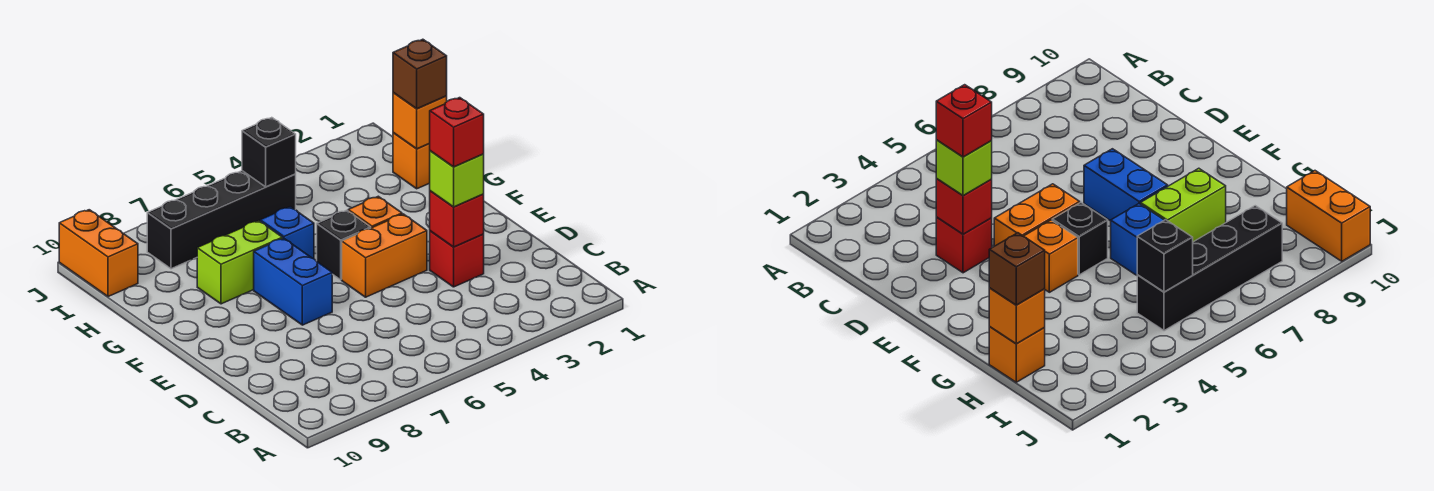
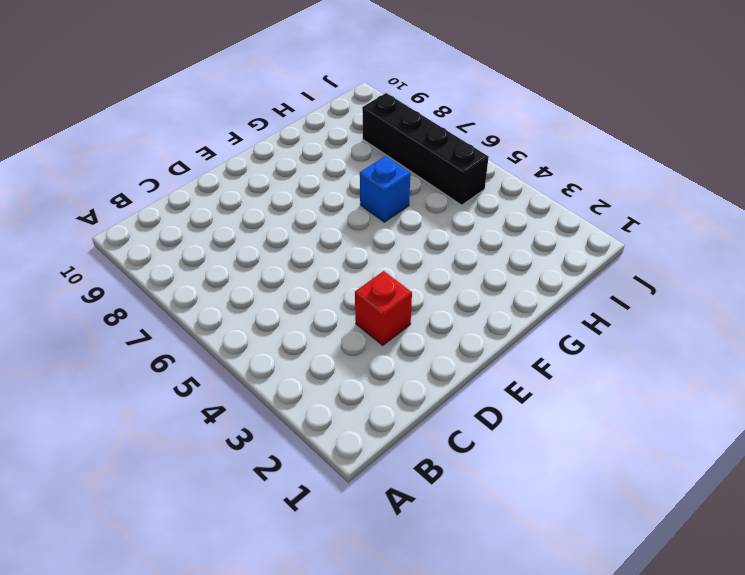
none -> orange 1x2 brick [342,214,427,297]
none -> blue 1x2 brick [254,238,332,325]
none -> orange 1x1 brick [348,196,402,228]

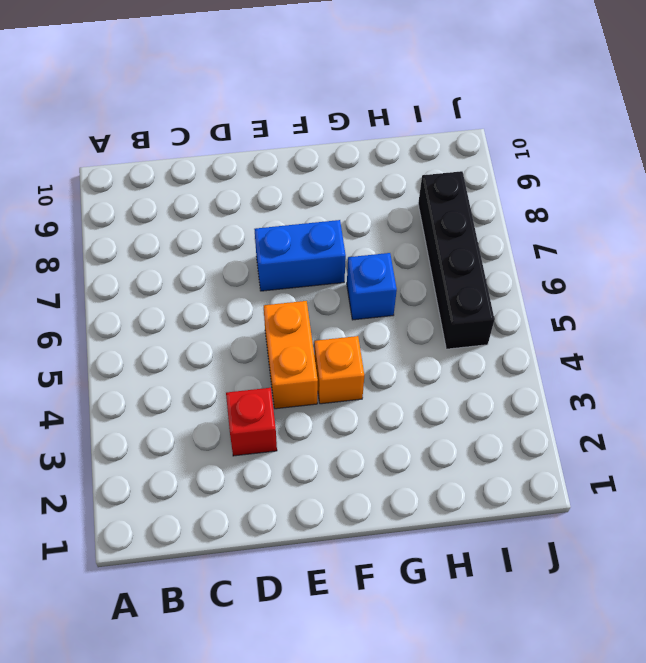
none -> black 1x1 brick [317,210,371,280]
none -> lime 1x2 brick [197,221,283,304]
none -> orange 1x1 brick [393,133,430,189]

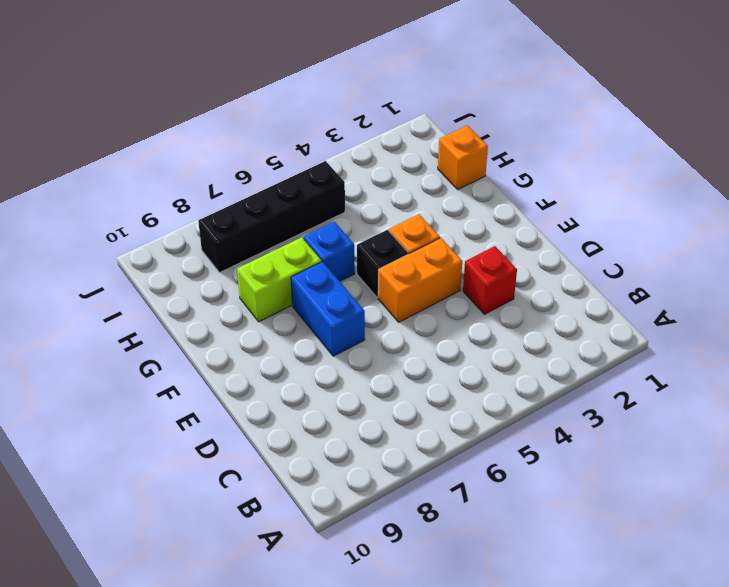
none -> orange 1x2 brick [59,210,138,297]
none -> red 1x1 brick [430,191,484,247]
none -> orange 1x1 brick [393,93,447,149]

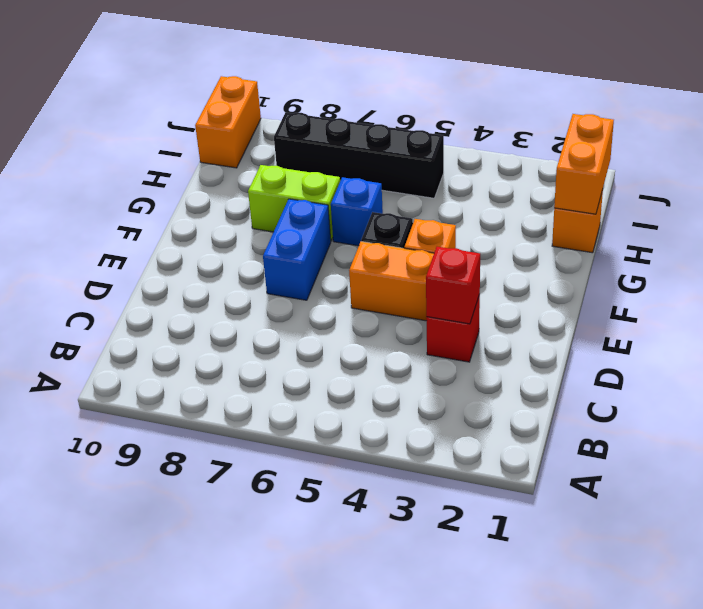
orange 1x2 brick [554,114,614,214] -> orange 1x1 brick [393,93,447,149]
none -> black 1x1 brick [242,118,296,187]
none -> lime 1x1 brick [430,151,484,207]
none -> brown 1x1 brick [393,39,447,109]

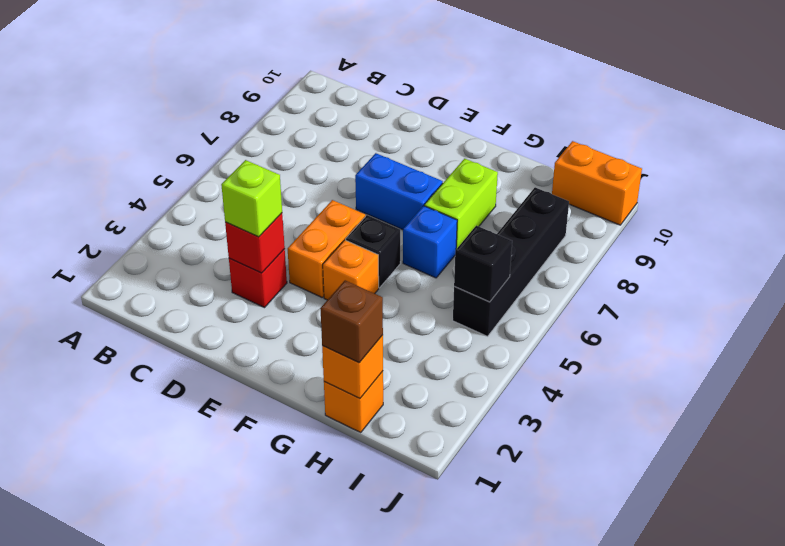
none -> red 1x1 brick [429,98,484,167]

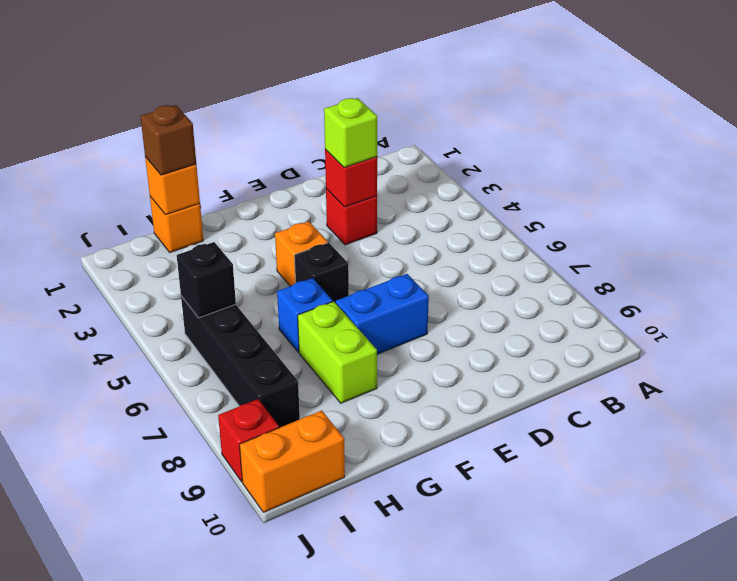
red 1x1 brick [218,399,279,482] -> red 1x1 brick moved to [429,98,484,167]
none -> orange 1x2 brick [342,214,427,297]

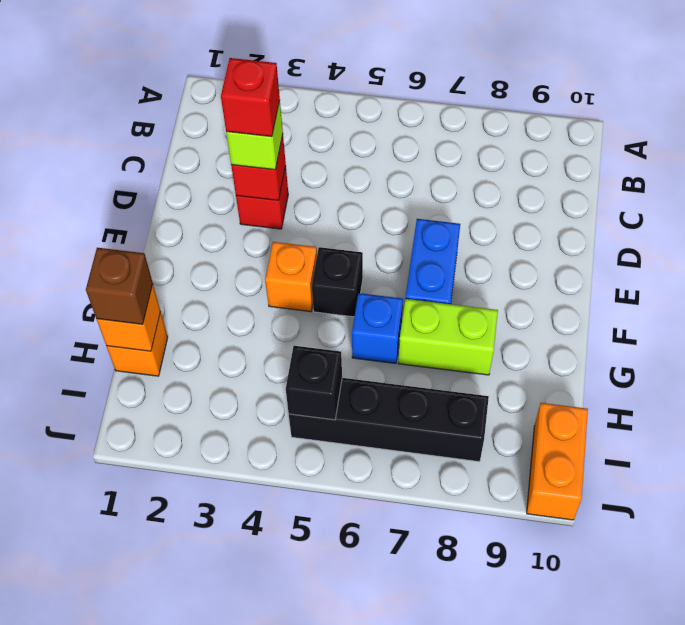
none -> orange 1x2 brick [342,214,427,297]

